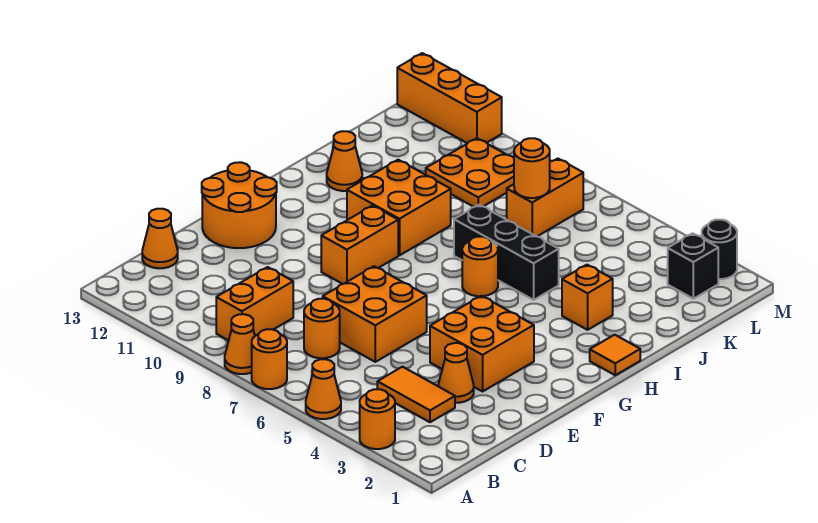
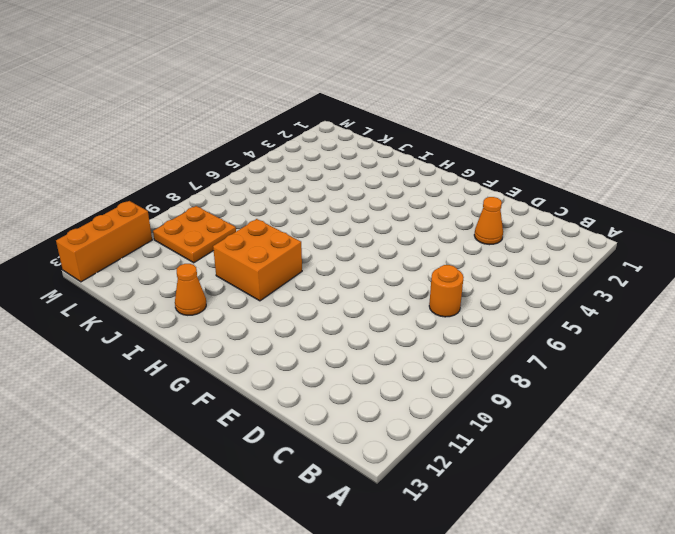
none -> orange 1x1 round brick [360,389,395,449]
none -> orange 1x1 cone [306,359,341,419]
none -> orange 1x1 round brick [252,329,287,389]

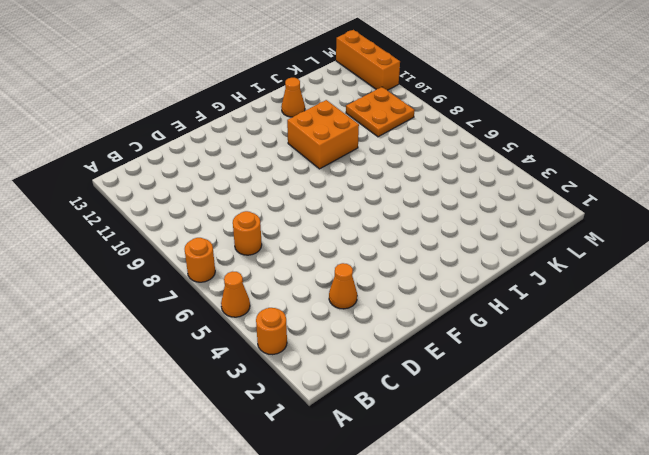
none -> orange 1x1 cone [225,314,255,374]
none -> orange 1x2 brick [216,267,293,341]
none -> orange 1x2 tile [377,367,455,422]

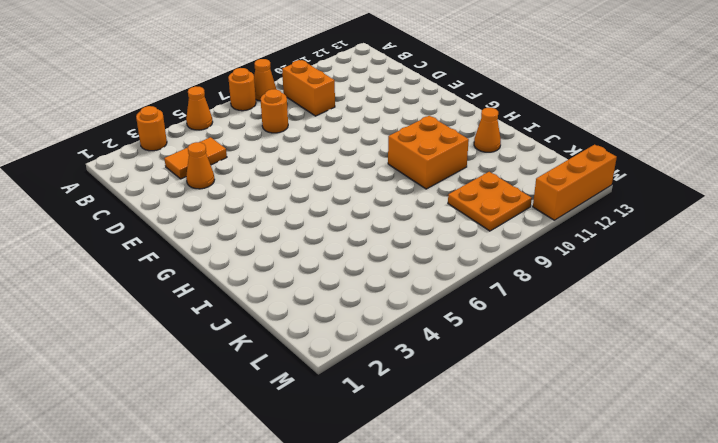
none -> orange 1x1 cone [142,209,178,268]
none -> orange 2x2 brick [323,266,427,362]
none -> orange 2x2 brick [430,296,534,391]

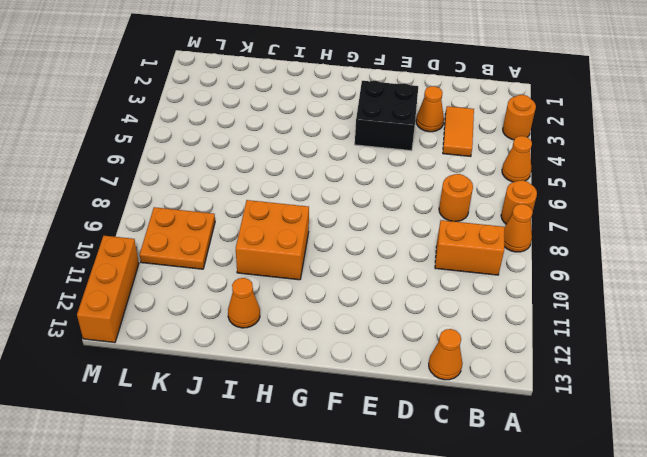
black 2x2 brick [355,81,418,151] -> orange 2x2 brick [430,296,534,391]
none -> orange 2x2 brick [323,266,427,362]
none -> orange 2x2 round brick [202,162,277,248]
none -> orange 1x2 brick [321,206,398,284]

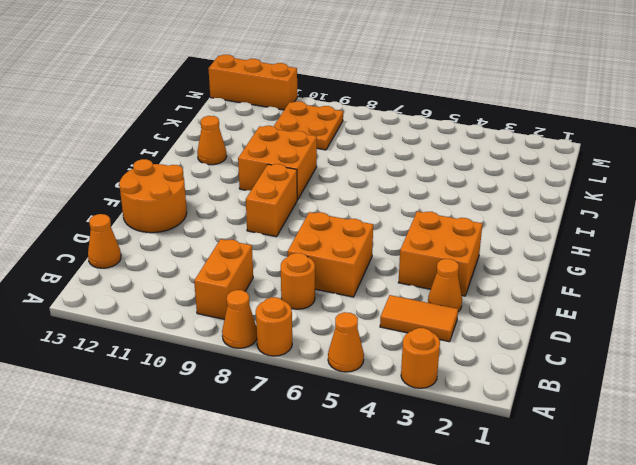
none -> orange 1x1 tile [590,335,640,375]
none -> orange 1x1 round brick [462,237,498,296]
none -> orange 1x1 brick [562,265,613,330]

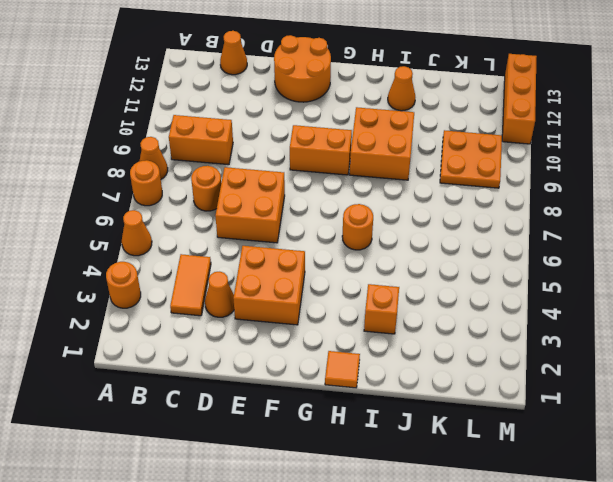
none -> black 1x3 brick [454,205,559,300]
none -> orange 1x2 brick [507,159,583,236]
none -> black 1x1 brick [668,233,718,299]

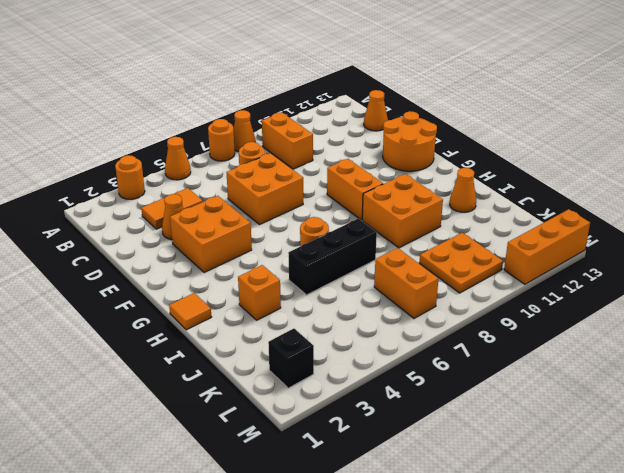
none -> black 1x1 round brick [702,220,737,279]
none -> orange 1x1 round brick [514,138,550,198]

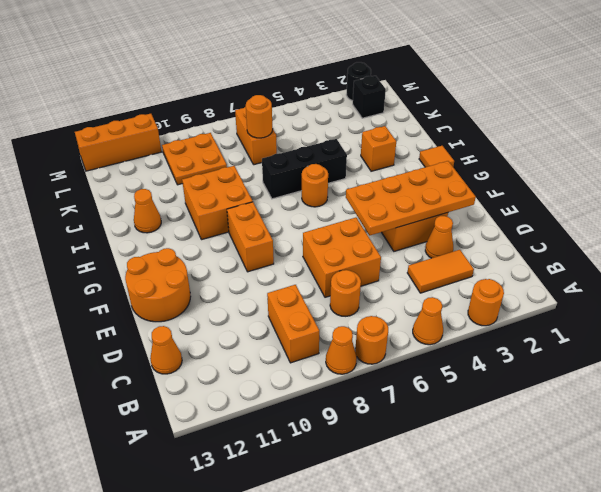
orange 2x4 plate [346,161,476,235] -> none

